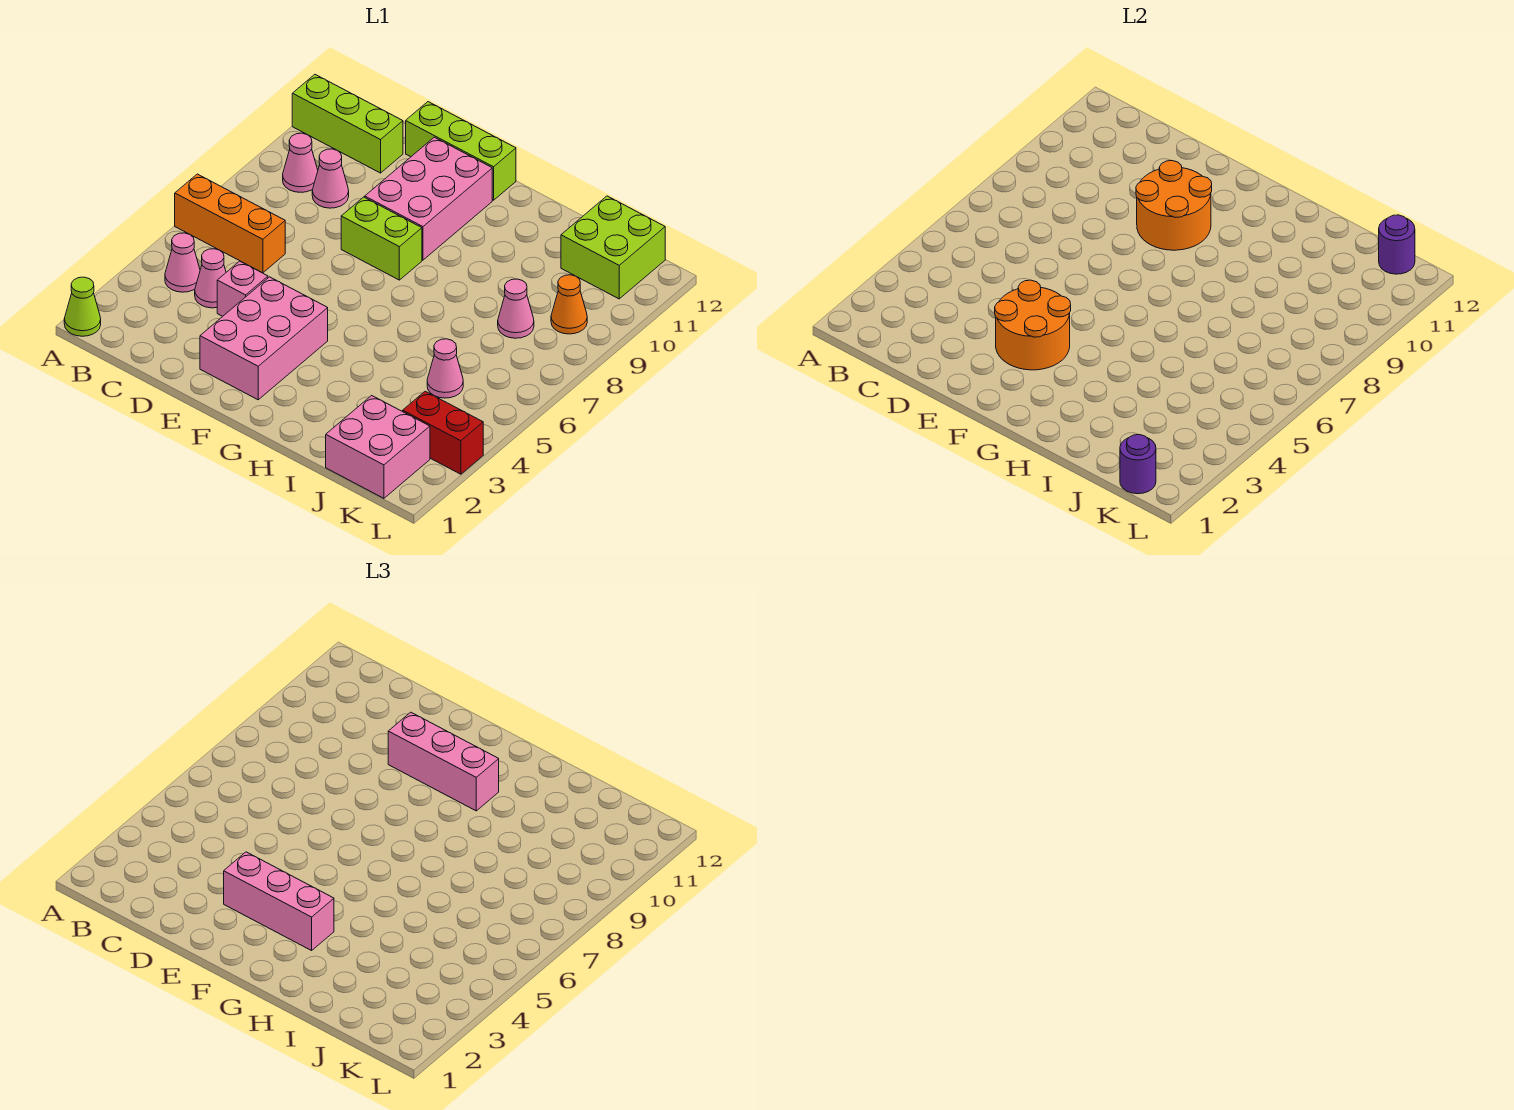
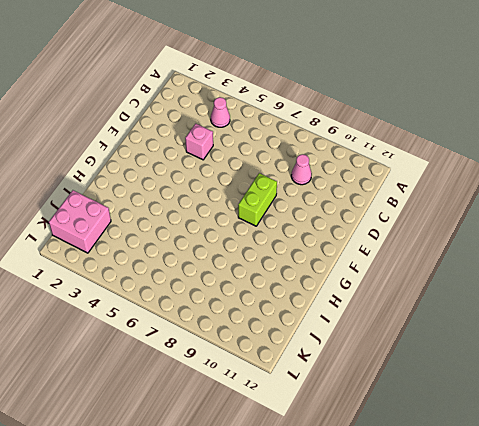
none -> lime 1x1 cone [64,277,101,336]
none -> orange 1x3 brick [175,174,285,273]
none -> lime 1x3 brick [292,75,403,173]

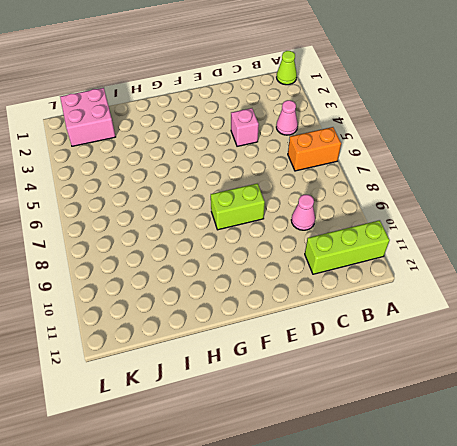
orange 1x2 brick [288,127,341,171] -> orange 1x3 brick [175,174,285,273]
none -> pink 1x1 cone [283,133,318,192]
none -> pink 1x1 cone [195,249,226,308]
none -> lime 1x3 brick [406,102,516,200]

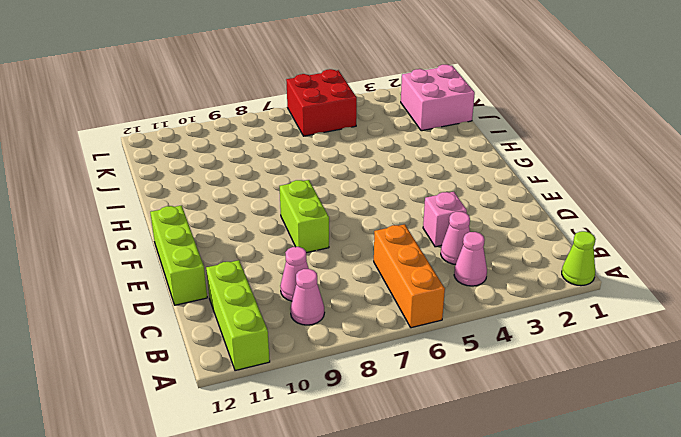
red 2x2 brick [286,69,357,136] -> none
none -> pink 2x3 brick [200,277,328,400]
none -> pink 2x3 brick [365,137,492,260]
none -> pink 1x1 cone [427,339,463,398]

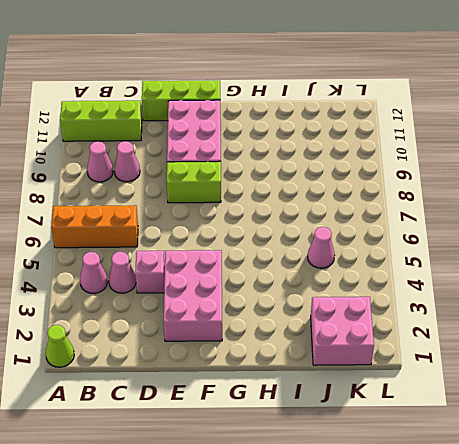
none -> pink 1x1 cone [498,279,534,338]
none -> lime 2x2 brick [561,196,665,299]
none -> red 1x2 brick [403,391,483,474]

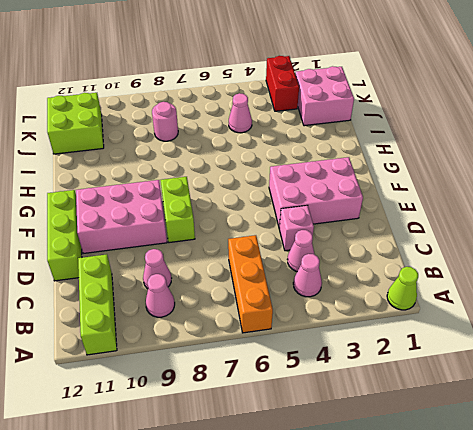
pink 1x1 round brick [152,102,178,141] -> pink 1x1 cone [498,279,534,338]
none -> orange 1x1 cone [551,275,587,334]
none -> orange 2x2 round brick [995,280,1071,370]
none -> orange 2x2 round brick [1136,161,1212,250]

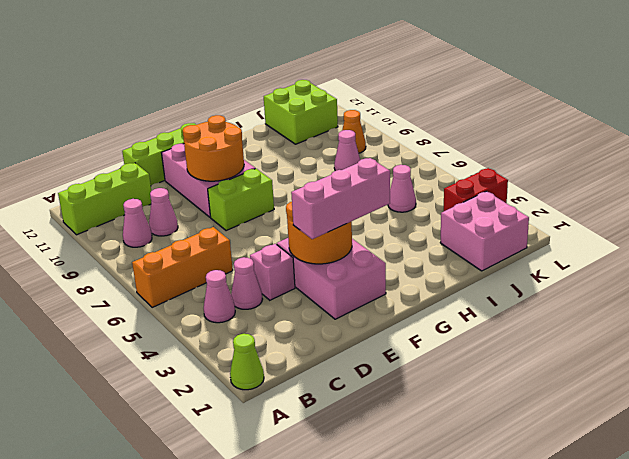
none -> purple 1x1 round brick [1120,435,1156,494]
none -> purple 1x1 round brick [1379,215,1415,274]
none -> pink 1x3 brick [388,712,499,811]

